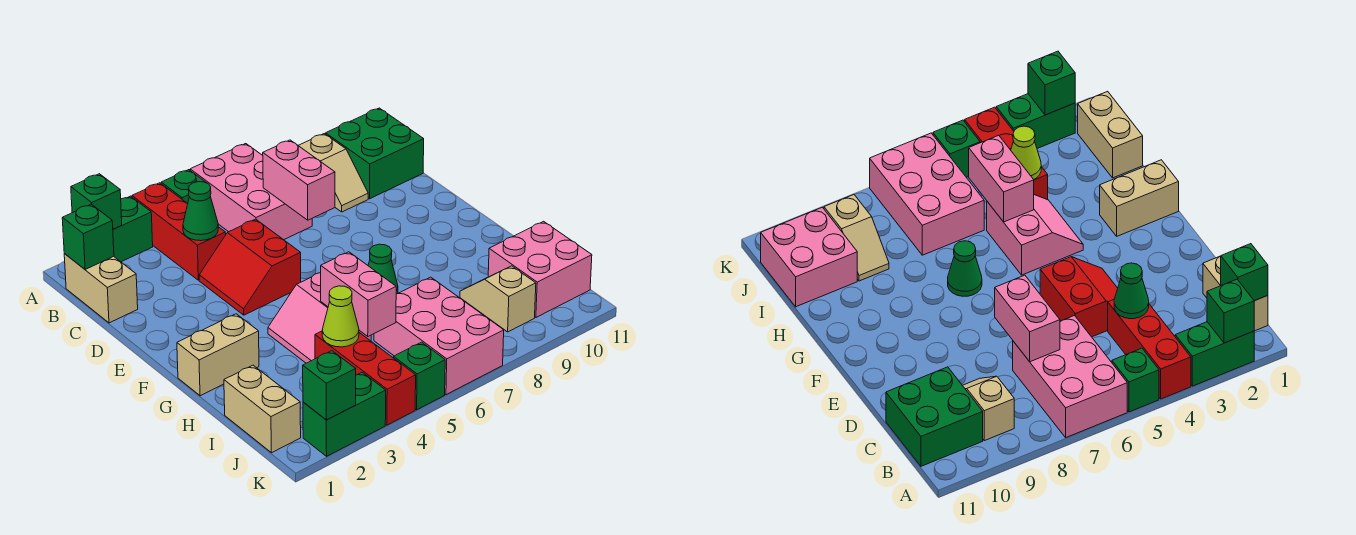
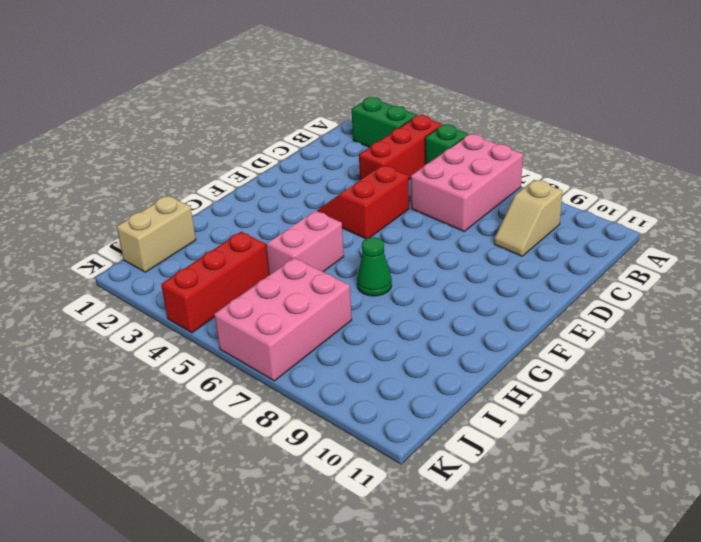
none -> tan 1x2 brick [64,254,138,323]
none -> green 2x2 brick [326,108,424,199]
none -> tan 1x2 brick [177,314,259,396]

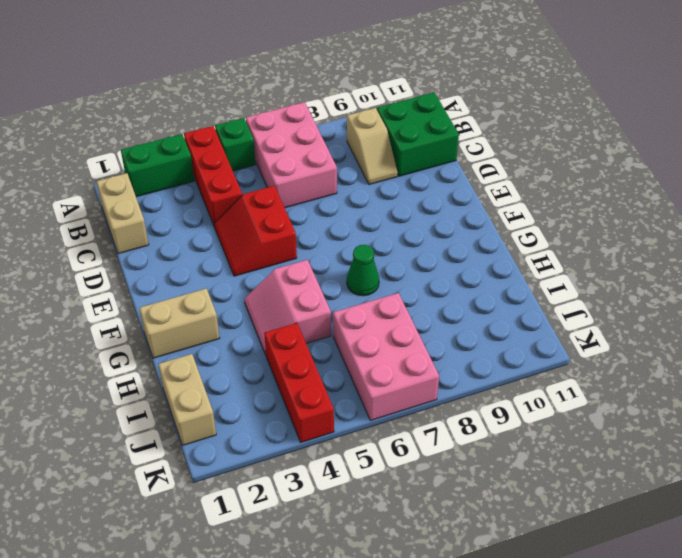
none -> tan 1x2 slope [460,266,536,332]
none -> pink 2x2 brick [488,221,592,317]
none -> green 1x2 brick [303,372,386,456]

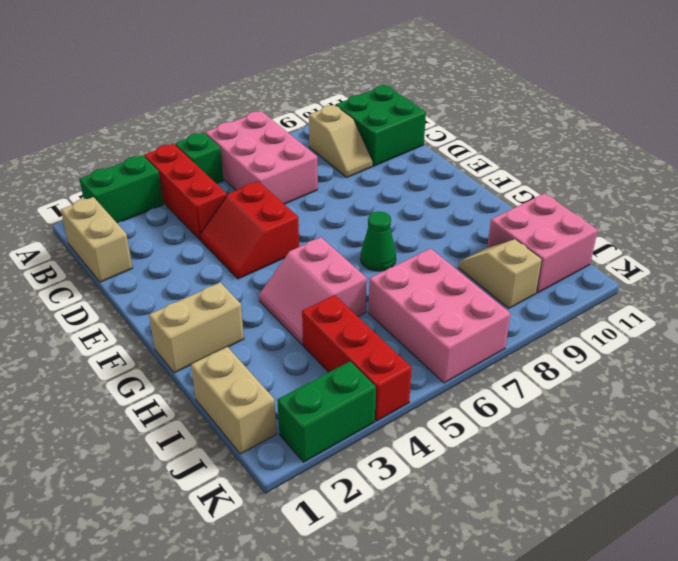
none -> green 1x1 brick [394,342,445,410]
none -> green 1x1 brick [71,174,122,229]
none -> green 1x1 brick [62,204,114,269]

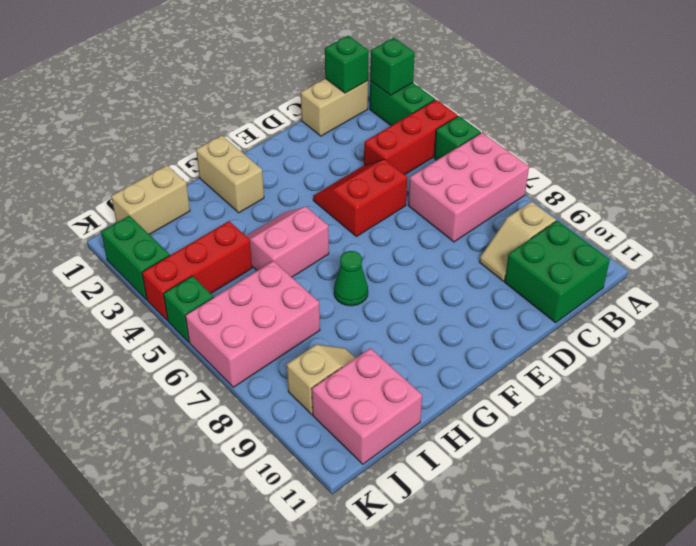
none -> green 1x1 cone [183,182,218,241]
none -> pink 1x2 brick [263,140,335,220]
none -> pink 1x2 brick [321,252,396,336]

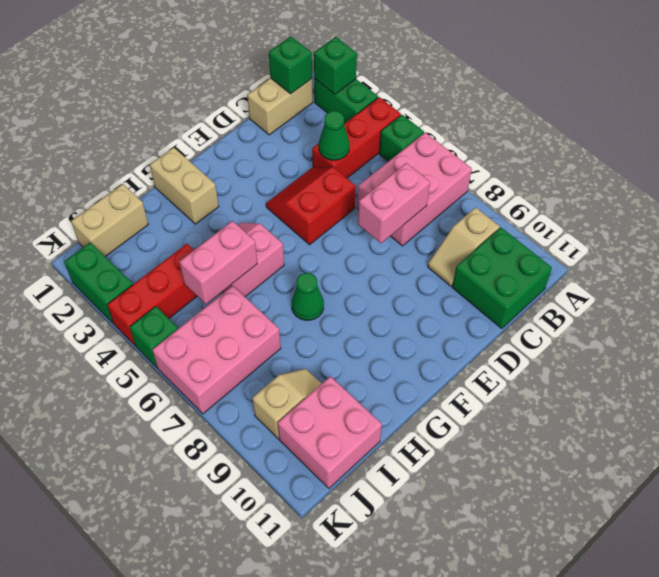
none -> lime 1x1 cone [322,286,359,347]
none -> green 1x1 brick [303,351,356,420]

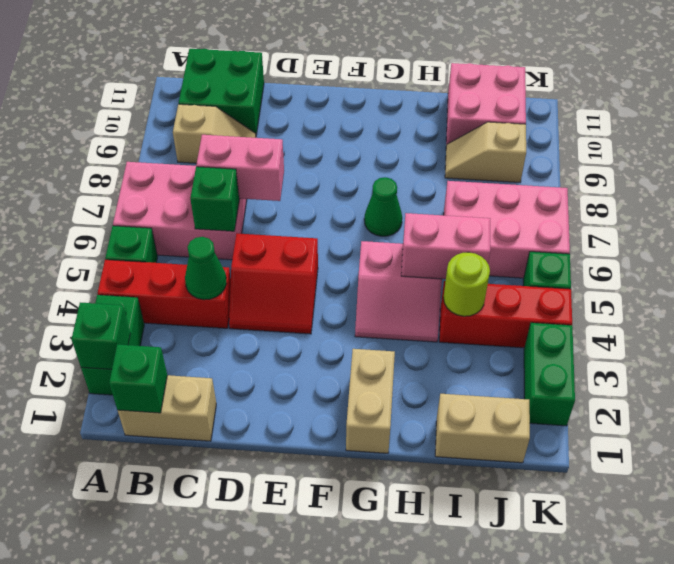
green 1x1 brick [190,167,239,231] -> green 1x1 brick moved to [303,351,356,420]
lime 1x1 round brick [443,252,490,316] -> lime 1x1 cone [322,286,359,347]

